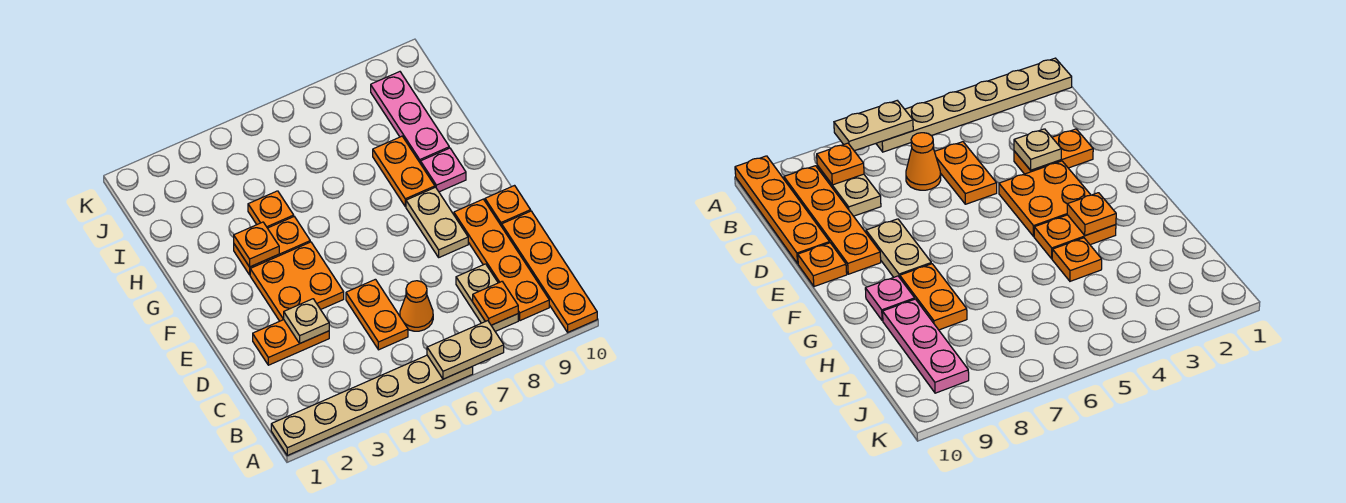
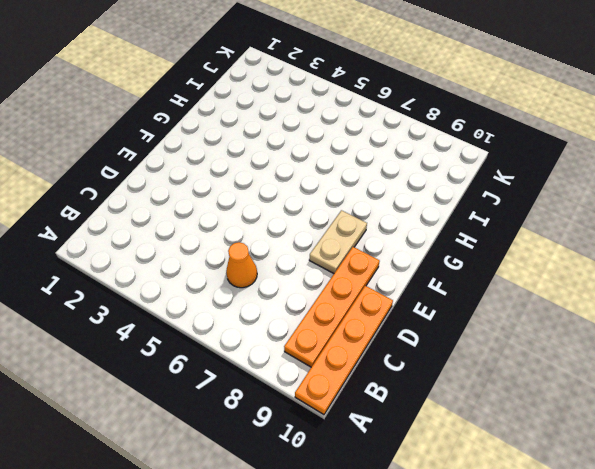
none -> tan 1x6 plate [271,355,473,455]
none -> tan 1x2 plate [456,264,518,331]
none -> orange 1x2 plate [346,279,408,350]

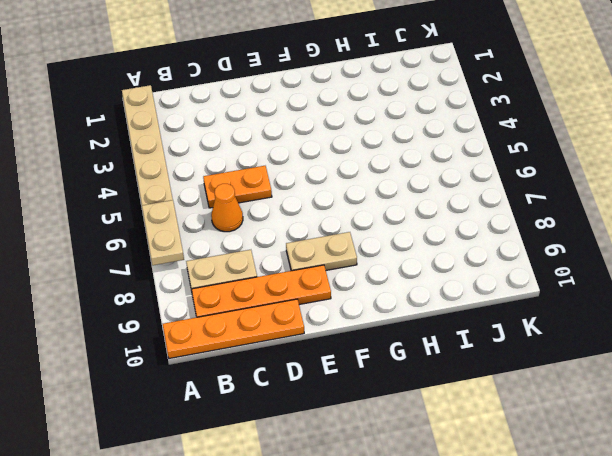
none -> orange 1x2 plate [253,320,329,365]
none -> orange 2x2 plate [250,242,344,321]
none -> orange 1x1 plate [485,186,531,226]

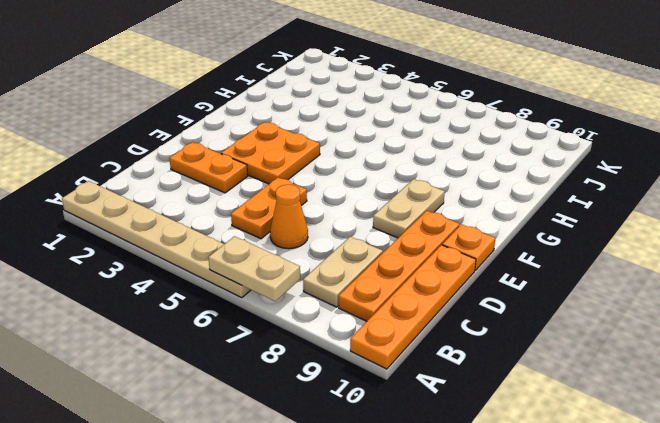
none -> orange 1x2 plate [234,217,310,275]
none -> orange 1x2 plate [373,136,435,207]
none -> pink 1x1 plate [421,148,466,192]

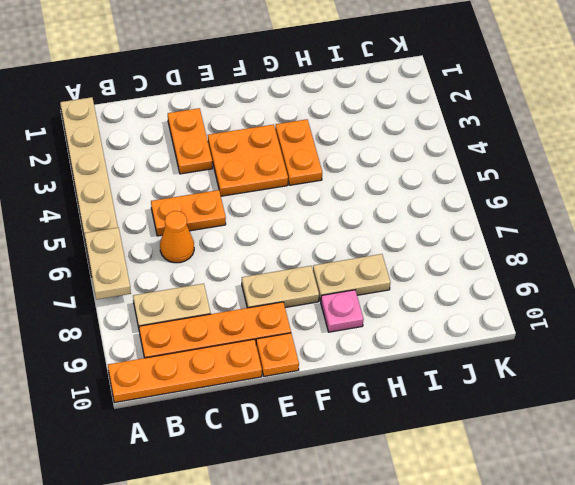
tan 1x2 plate [313,254,391,302] -> orange 1x2 plate [373,136,435,207]
none -> orange 1x1 plate [248,191,294,228]
none -> pink 1x3 plate [371,72,449,164]
none -> orange 1x1 plate [473,282,518,325]

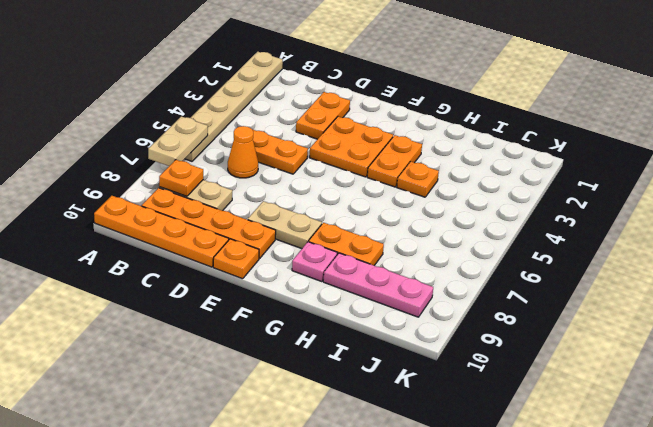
none -> tan 1x1 plate [284,299,329,343]
none -> orange 1x1 plate [234,222,279,267]

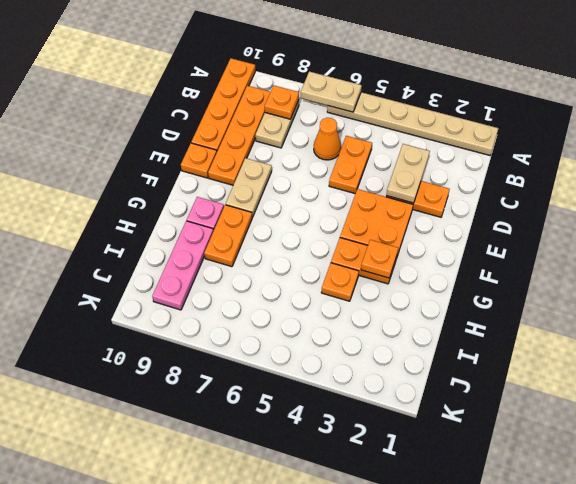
tan 1x2 plate [386,144,430,203] -> tan 1x1 plate [284,299,329,343]

